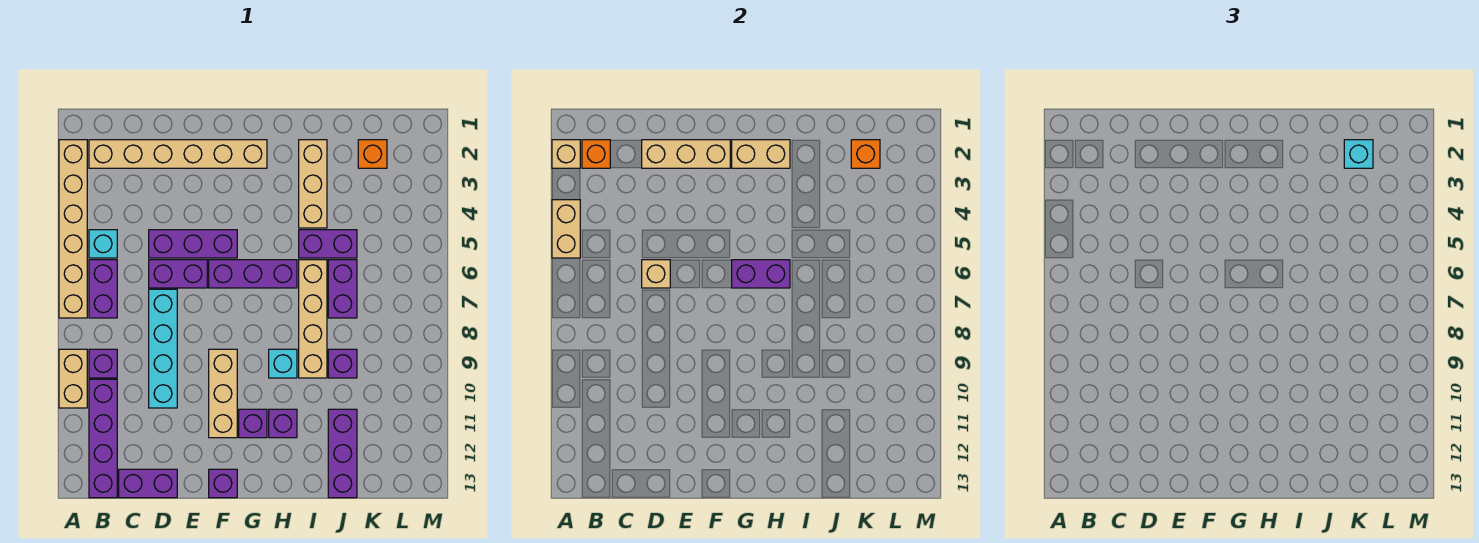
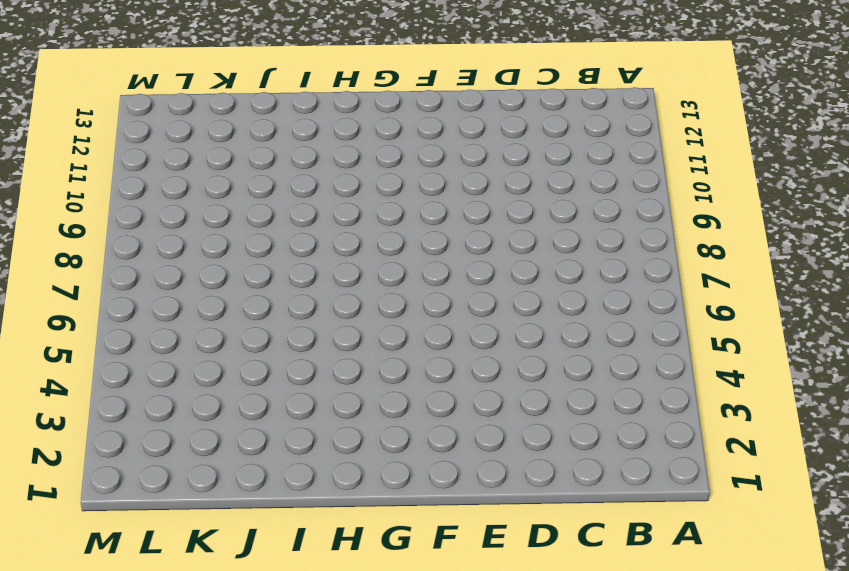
none -> tan 1x6 brick [59,140,87,318]
none -> tan 1x2 brick [59,349,87,408]
none -> tan 1x6 brick [89,140,267,168]
none -> cyan 1x1 brick [89,230,117,258]

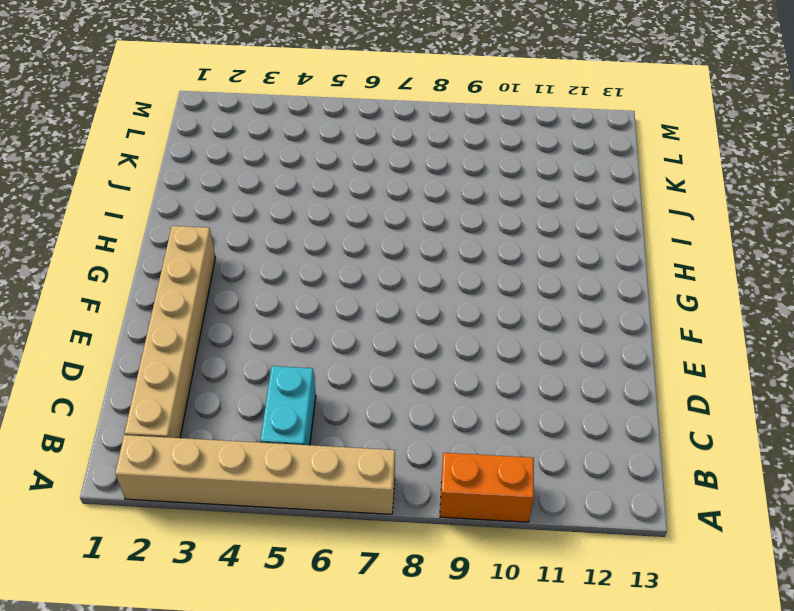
orange 1x2 brick [440,453,534,522] -> tan 1x2 brick [59,349,87,408]
cyan 1x2 brick [260,366,316,445] -> cyan 1x1 brick [89,230,117,258]
none -> purple 1x2 brick [89,260,117,318]
none -> purple 1x1 brick [89,349,117,378]
none -> purple 1x4 brick [89,379,117,498]
none -> purple 1x2 brick [119,469,177,498]

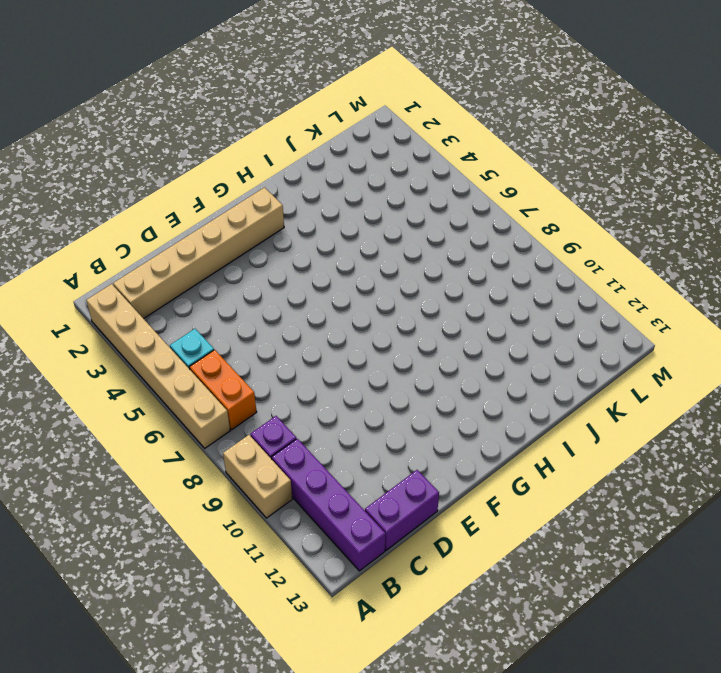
orange 1x2 brick [189,350,257,430] -> purple 1x2 brick [89,260,117,318]
none -> purple 1x3 brick [149,230,237,258]
none -> purple 1x2 brick [149,260,207,288]
none -> cyan 1x4 brick [149,289,177,408]
none -> purple 1x3 brick [209,260,297,288]

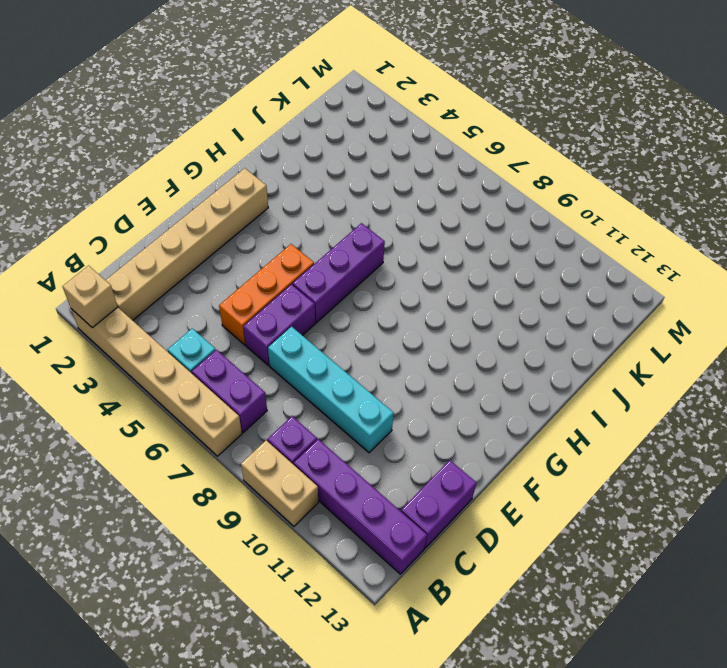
orange 1x3 brick [219,244,314,345] -> purple 1x3 brick [149,230,237,258]
none -> tan 1x3 brick [209,349,237,438]
none -> purple 1x1 brick [209,469,237,498]
none -> purple 1x1 brick [239,409,267,438]
none -> cyan 1x1 brick [269,349,297,378]

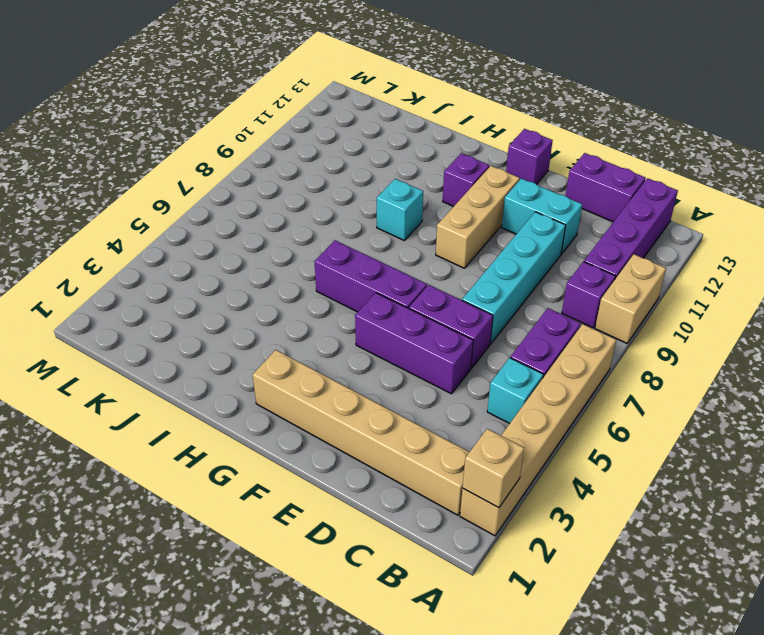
cyan 1x2 brick [502,178,582,254] -> none
none -> purple 1x1 brick [269,409,297,438]
none -> tan 1x3 brick [299,140,327,228]
none -> purple 1x2 brick [299,230,357,258]
none -> tan 1x4 brick [299,260,327,378]

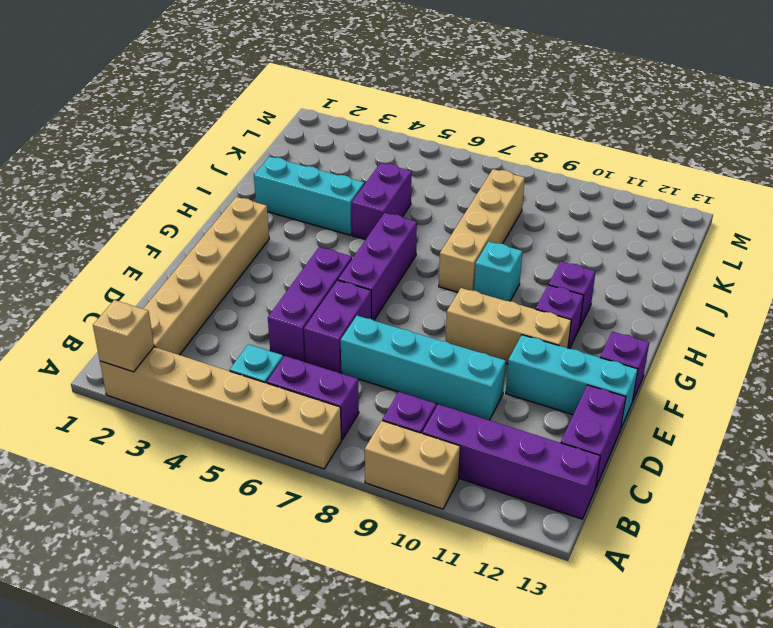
cyan 1x3 brick [506,335,638,428] -> none
tan 1x4 brick [439,169,525,292] -> tan 1x4 brick turned to [299,260,327,378]
cyan 1x3 brick [254,157,364,235] -> tan 1x3 brick [299,140,327,228]
none -> purple 1x2 brick [328,260,357,318]
none -> purple 1x1 brick [328,349,357,378]
none -> purple 1x3 brick [328,409,357,498]
none -> orange 1x1 brick [358,140,387,168]

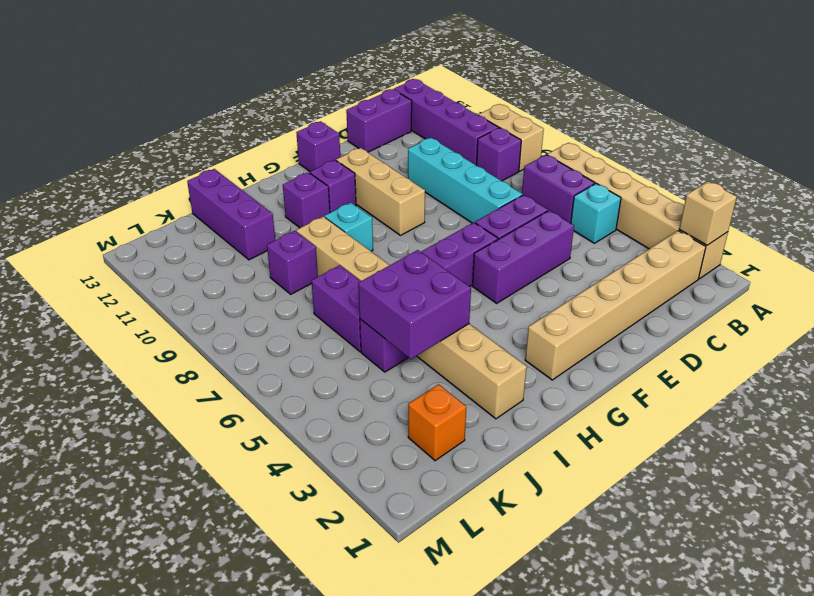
purple 2x2 brick [358,250,471,359] -> none
none -> tan 1x2 brick [552,200,580,258]
none -> orange 1x1 brick [582,140,610,168]
none -> tan 1x3 brick [642,140,730,168]
none -> tan 1x1 brick [642,260,670,288]

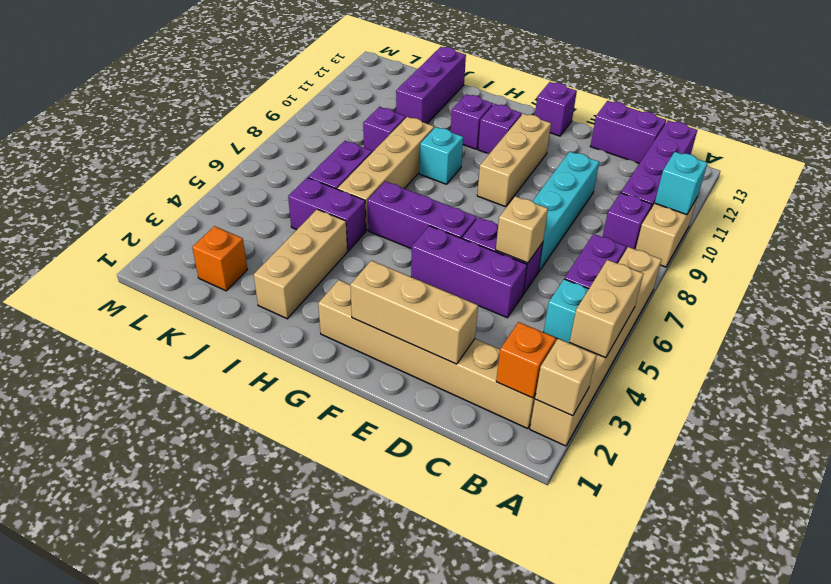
cyan 1x1 brick [655,152,707,215] -> cyan 1x1 brick moved to [1344,140,1373,168]
none -> tan 1x2 brick [732,140,790,168]
none -> purple 1x2 brick [732,260,790,288]
none -> orange 1x1 brick [851,140,880,168]

